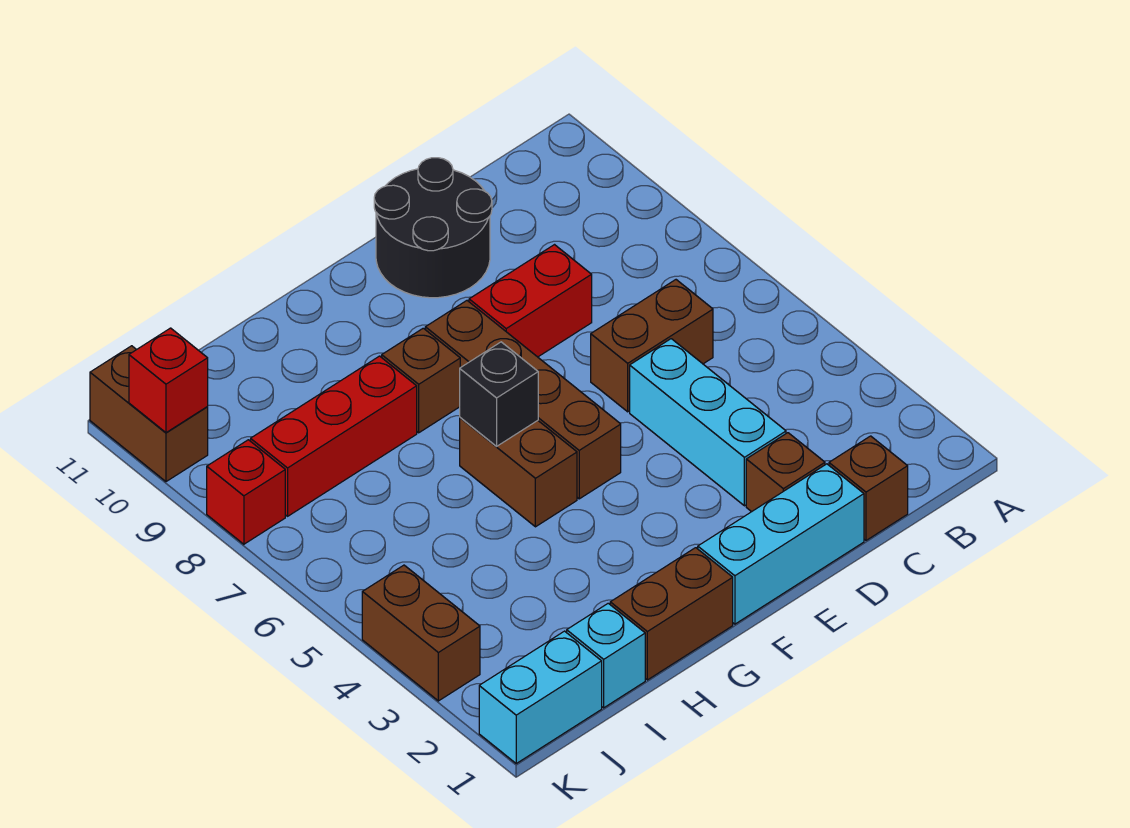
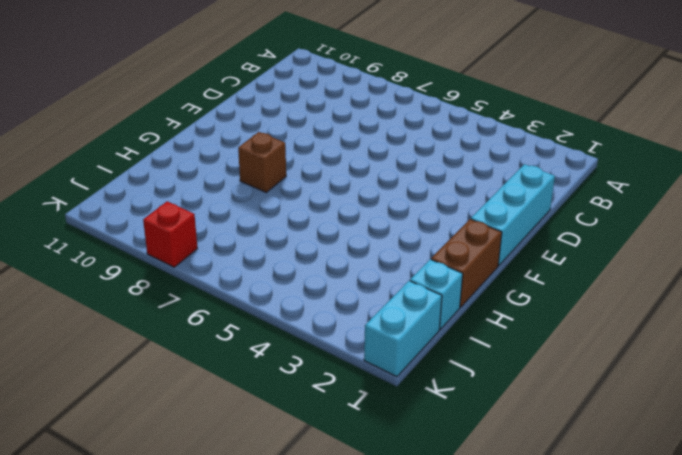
none -> brown 1x1 brick [829,436,908,540]
none -> brown 1x2 brick [591,280,713,412]
none -> brown 1x1 brick [746,433,825,512]

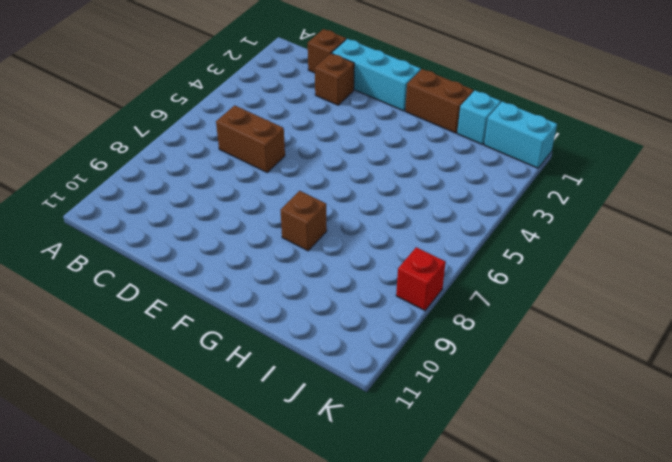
none -> cyan 1x3 brick [630,339,786,506]
none -> red 1x2 brick [469,245,592,357]
none -> black 2x2 round brick [374,158,492,298]

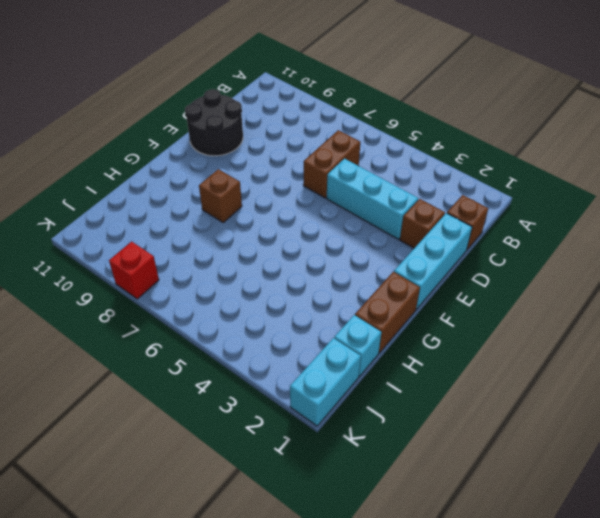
none -> red 1x2 brick [469,245,592,357]
none -> brown 1x4 brick [425,301,621,499]
none -> brown 1x2 brick [460,418,577,527]

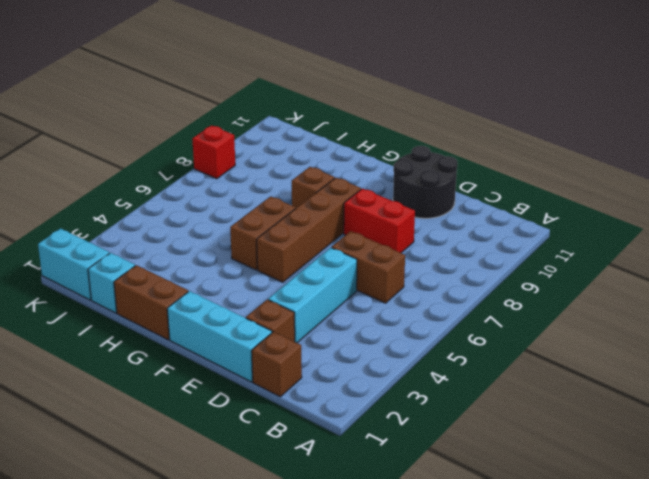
none -> red 1x3 brick [251,356,417,516]
none -> brown 1x2 brick [362,565,480,701]
none -> brown 1x2 brick [90,346,208,482]

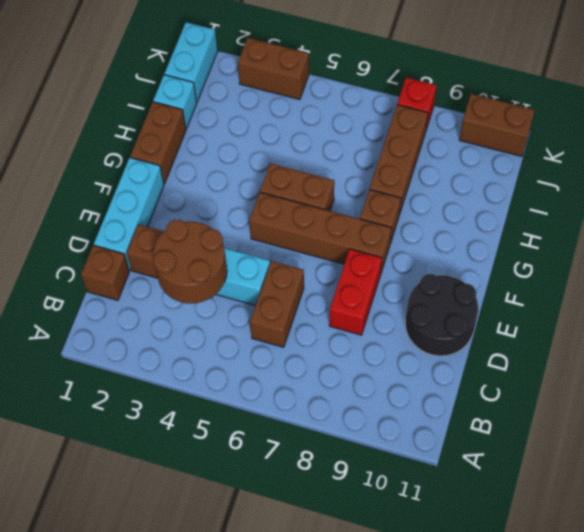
brown 2x2 round brick [153,220,227,304] -> none
brown 1x3 brick [370,105,428,214] -> red 1x3 brick [251,356,417,516]
none -> black 1x1 brick [460,342,538,446]
none -> red 1x1 brick [129,328,208,433]

